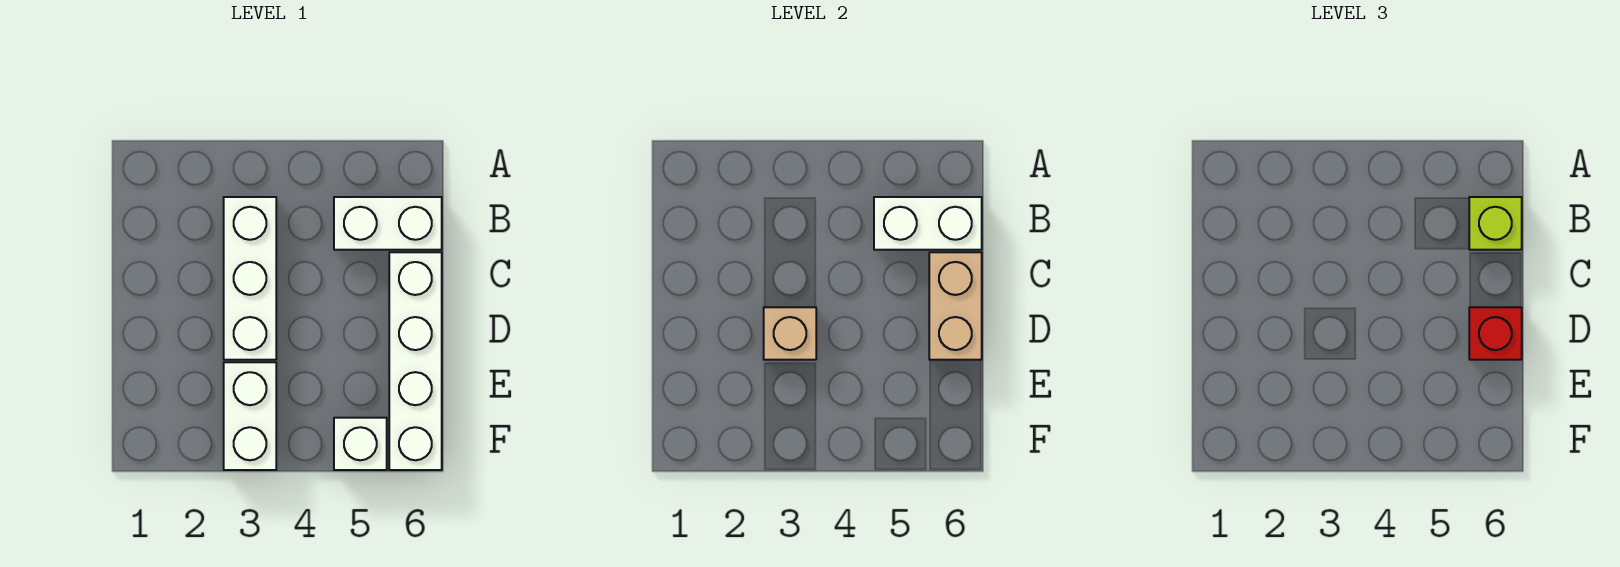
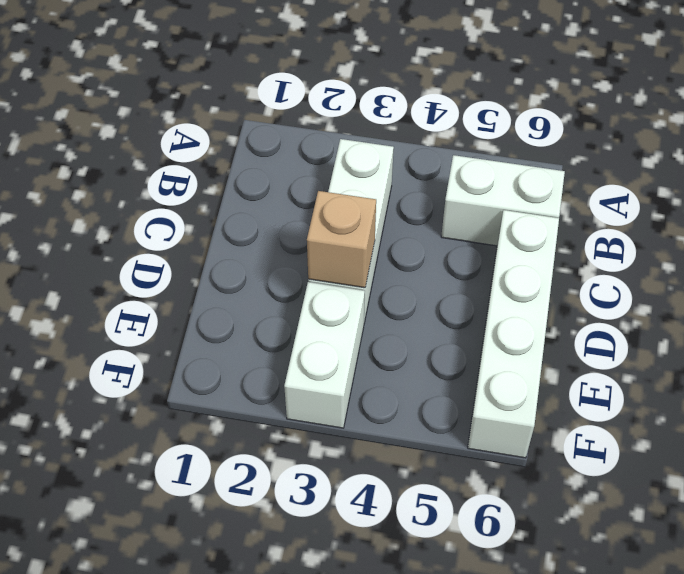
none -> white 1x1 brick [334,418,387,470]
none -> white 1x2 brick [874,197,982,250]

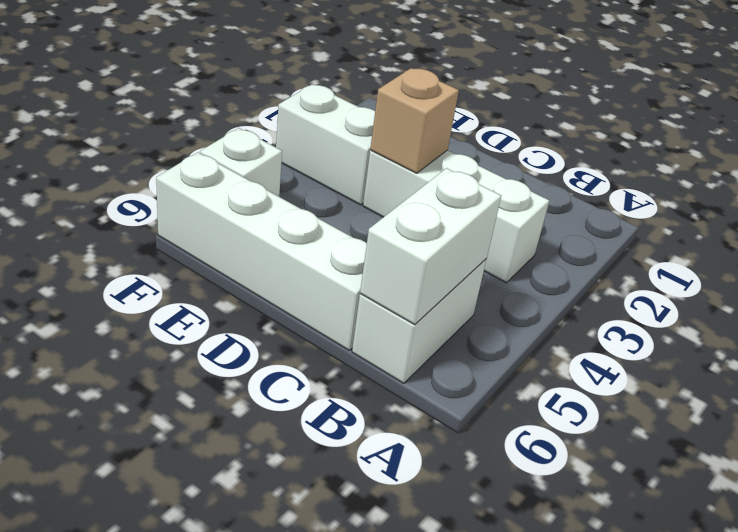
none -> tan 1x2 brick [929,252,982,360]
none -> lime 1x1 brick [1469,197,1522,250]

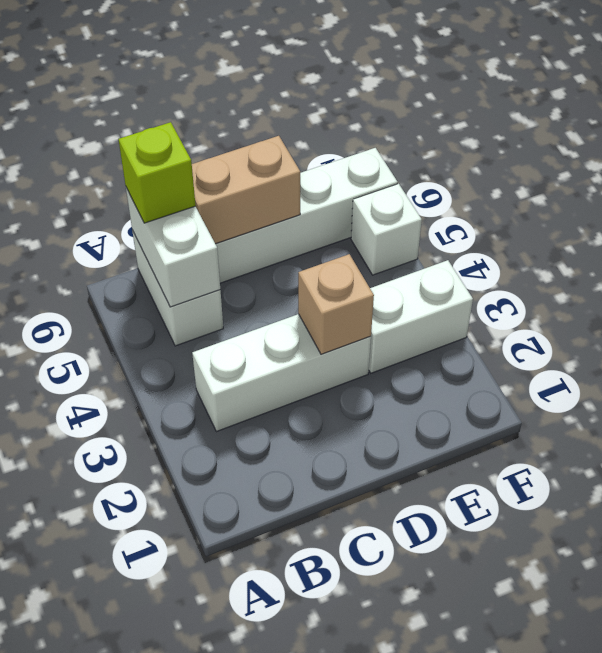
none -> red 1x1 brick [1469,307,1522,360]

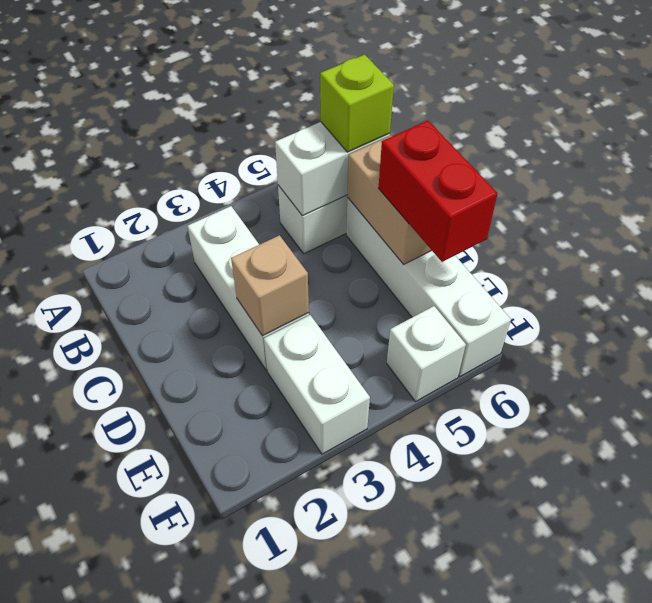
red 1x2 brick [379,120,498,262] -> red 1x1 brick [1469,307,1522,360]

